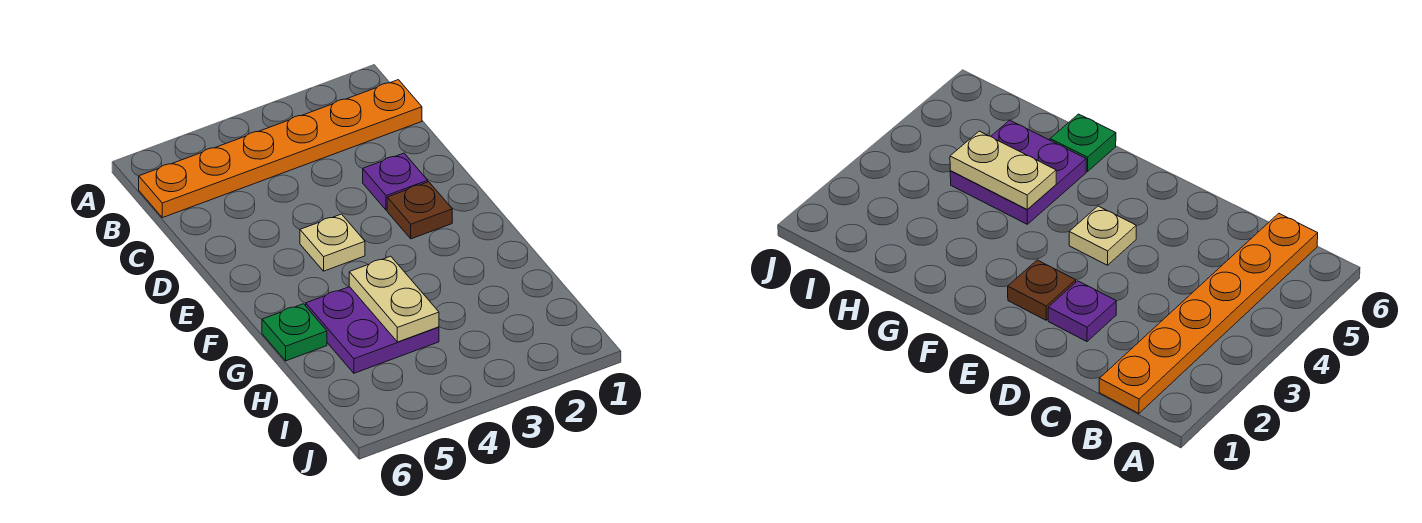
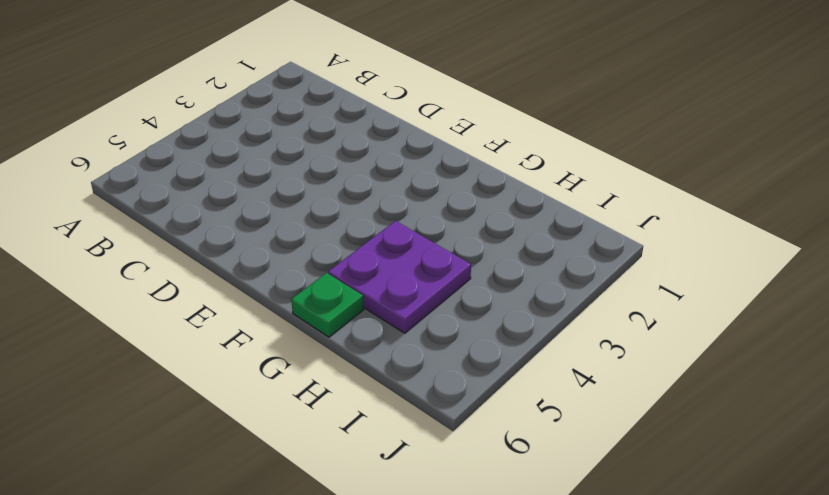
none -> orange 1x6 plate [139,80,422,218]
none -> purple 1x1 plate [363,153,428,210]

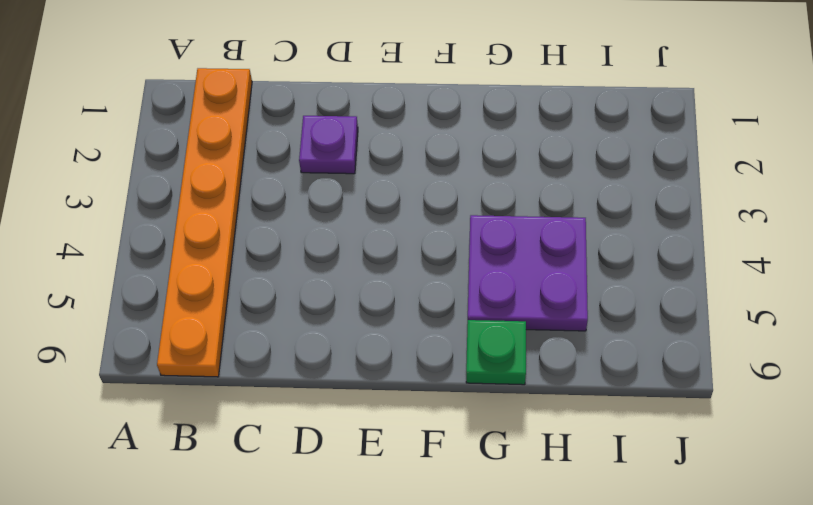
none -> brown 1x1 plate [387,182,452,239]
none -> tan 1x1 plate [300,214,365,271]

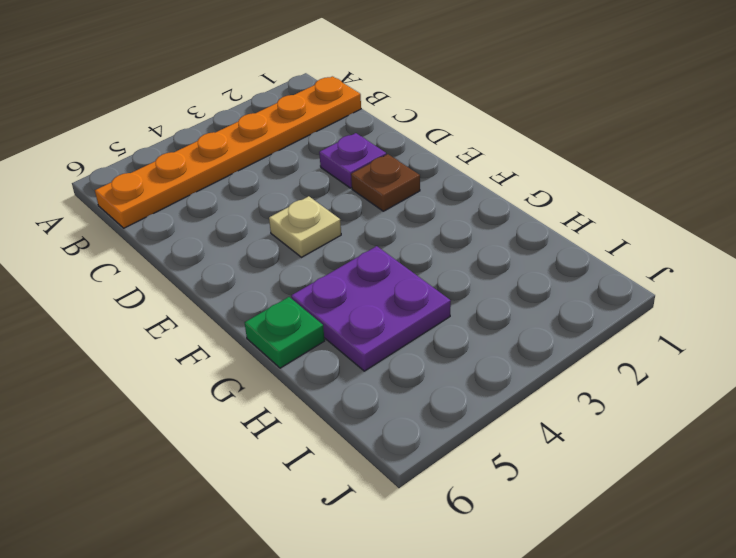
none -> tan 1x2 plate [349,256,439,342]

